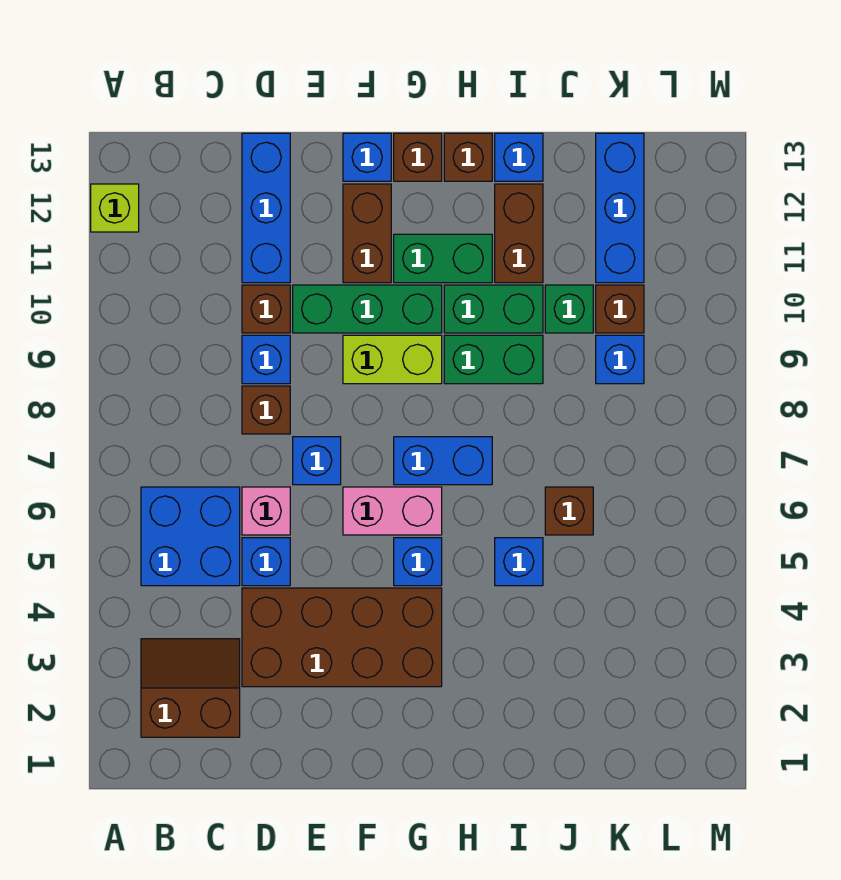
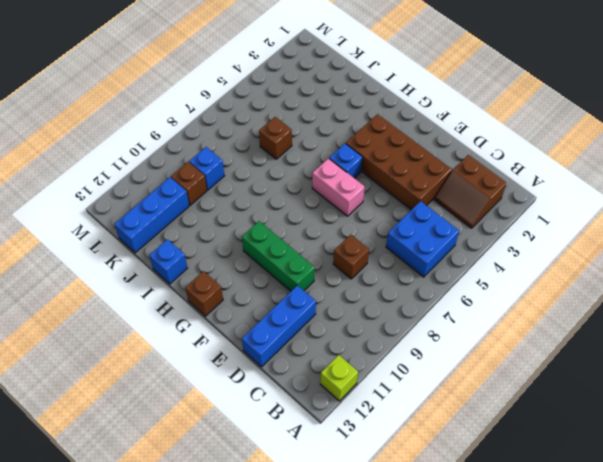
none -> blue 1x1 brick [242,538,290,586]
none -> pink 1x1 brick [242,487,290,535]
none -> blue 1x1 brick [242,335,290,384]
none -> brown 1x1 brick [242,285,290,333]

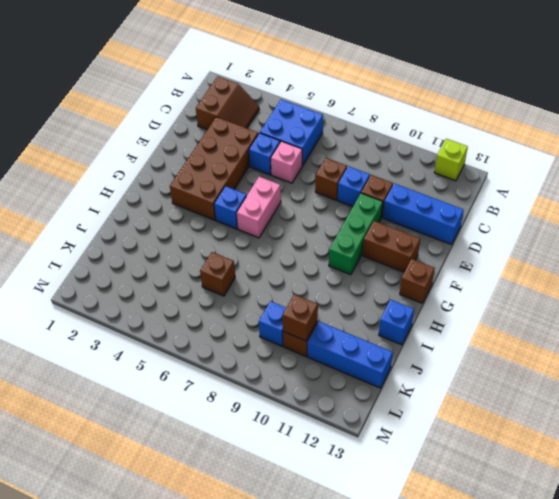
brown 1x1 brick [282,294,318,341] -> brown 1x1 brick moved to [444,133,492,181]
none -> blue 1x1 brick [293,437,341,485]
none -> lime 1x2 brick [343,335,442,384]
none -> blue 1x1 brick [343,133,391,181]
none -> blue 1x2 brick [394,437,492,485]

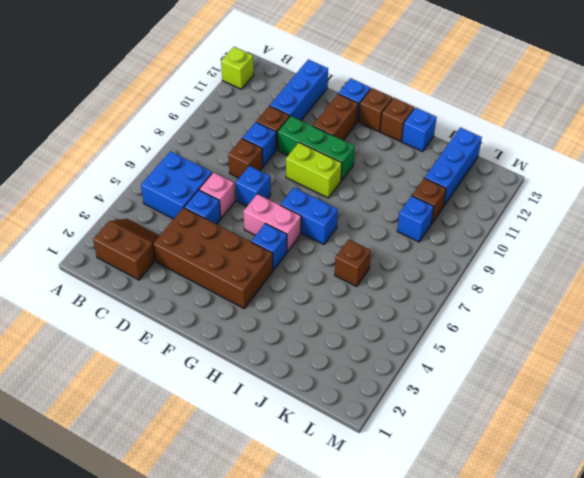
none -> green 1x2 brick [394,234,492,283]
none -> green 1x2 brick [444,335,543,384]
none -> green 1x2 brick [444,285,543,333]
none -> blue 1x1 brick [495,538,543,586]

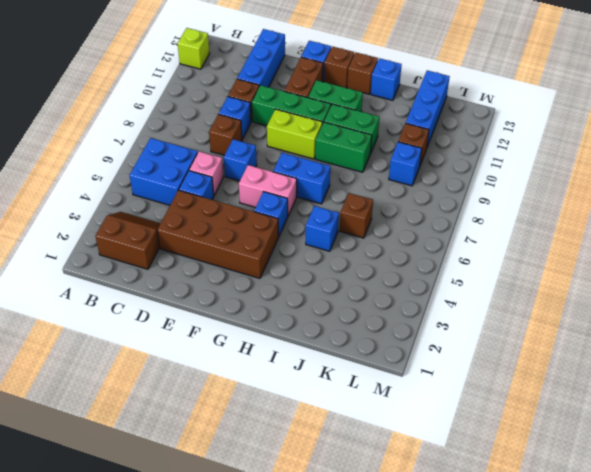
none -> brown 1x2 brick [495,184,543,283]
none -> green 1x1 brick [545,285,593,333]

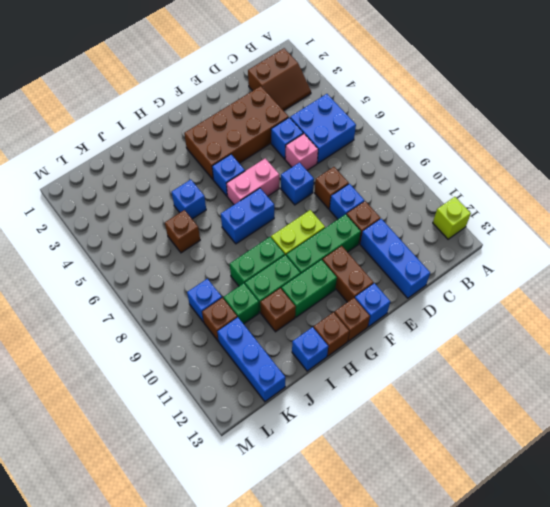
brown 1x1 brick [260,288,296,332] -> brown 1x2 brick [495,184,543,283]

